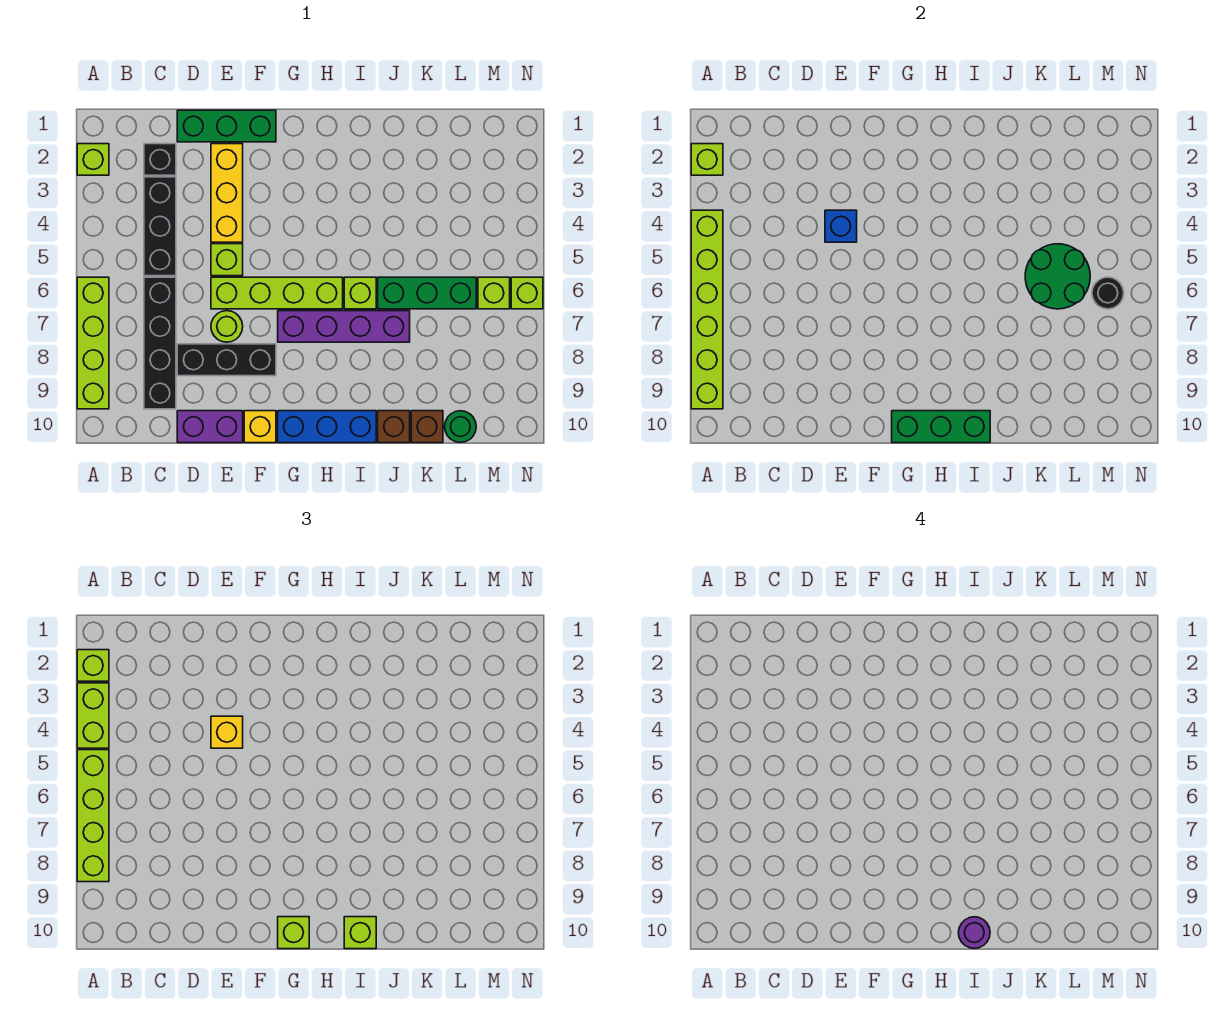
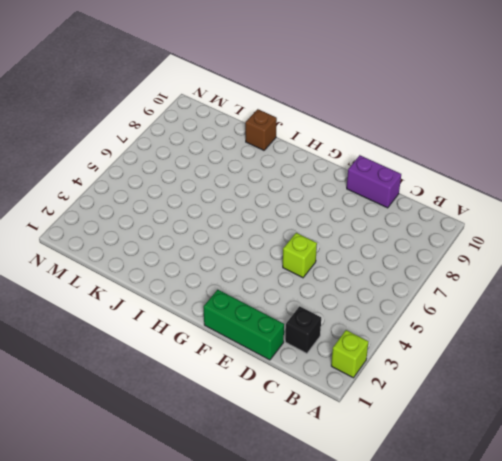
none -> lime 1x4 brick [77,277,109,409]
none -> black 1x3 brick [144,177,176,276]
none -> black 1x4 brick [144,277,176,409]
none -> black 1x3 brick [177,344,276,376]

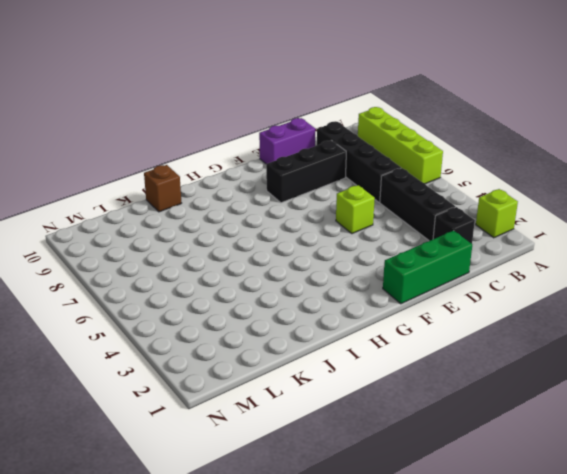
none -> yellow 1x3 brick [211,144,243,242]
none -> lime 1x4 brick [211,277,343,309]
none -> lime 1x1 round brick [211,311,243,342]
none -> yellow 1x1 brick [244,411,276,443]

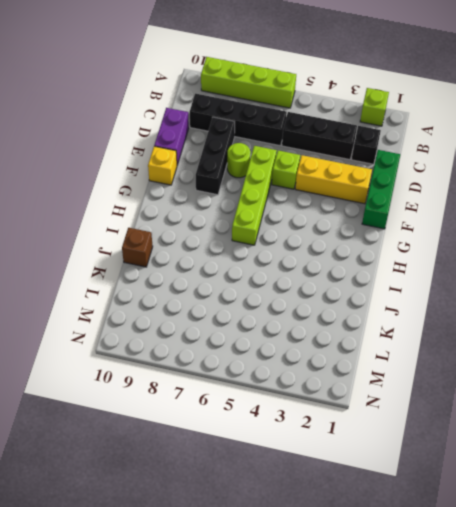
none -> purple 1x4 brick [278,311,410,342]
none -> blue 1x3 brick [278,411,376,443]
none -> lime 1x1 brick [344,277,376,309]
none -> green 1x3 brick [378,277,476,309]

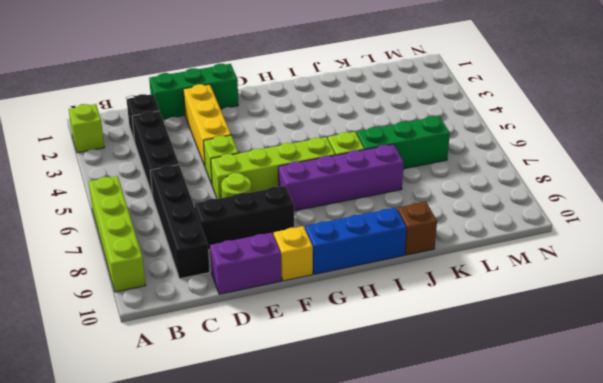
none -> brown 1x1 brick [411,411,443,443]
none -> green 1x1 round brick [445,411,476,442]
none -> lime 1x1 brick [478,277,510,309]
none -> lime 1x1 brick [511,277,543,309]

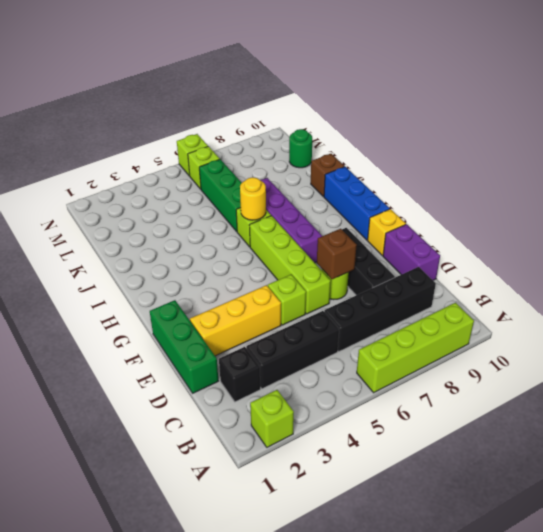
brown 1x1 brick [317,229,357,279] -> brown 1x1 brick moved to [411,411,443,443]
yellow 1x1 round brick [240,177,266,220] -> none
none -> lime 1x1 brick [691,144,723,175]
none -> lime 1x6 brick [691,210,723,409]
none -> blue 1x1 brick [825,210,857,242]
none -> green 1x3 brick [892,411,990,443]

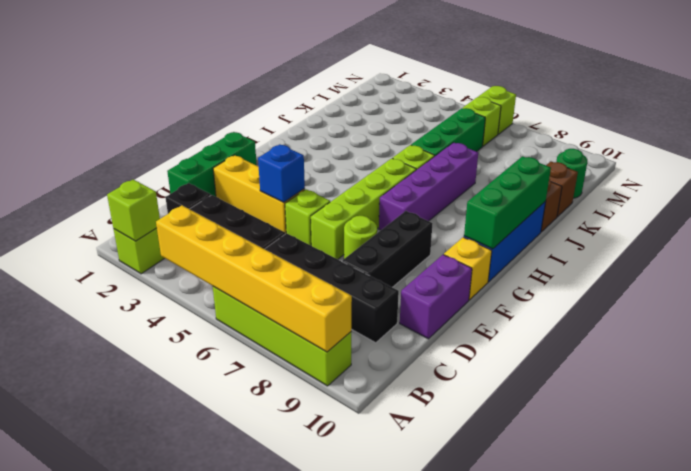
yellow 1x6 brick [156,205,352,352] -> lime 1x6 brick [691,210,723,409]
none -> green 2x2 round brick [1025,244,1090,309]
none -> black 1x1 round brick [1092,277,1124,309]
none -> lime 1x1 brick [77,650,109,681]
none -> lime 1x2 brick [77,683,109,748]

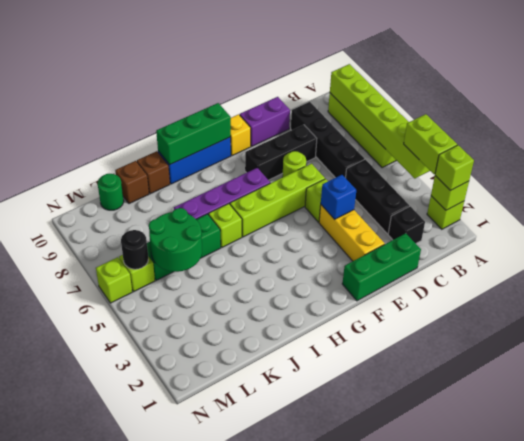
none -> lime 1x4 brick [77,750,109,882]
none -> yellow 1x1 brick [211,716,243,748]
none -> lime 1x1 brick [278,917,309,949]
none -> lime 1x1 brick [344,917,376,949]

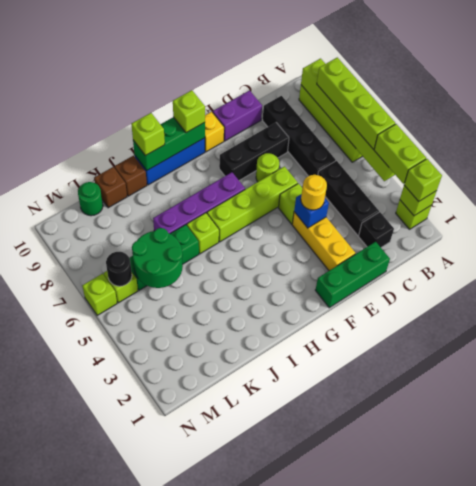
yellow 1x1 round brick [301,175,327,210] -> yellow 1x1 brick [211,716,243,748]
none -> purple 1x1 round brick [958,917,990,949]

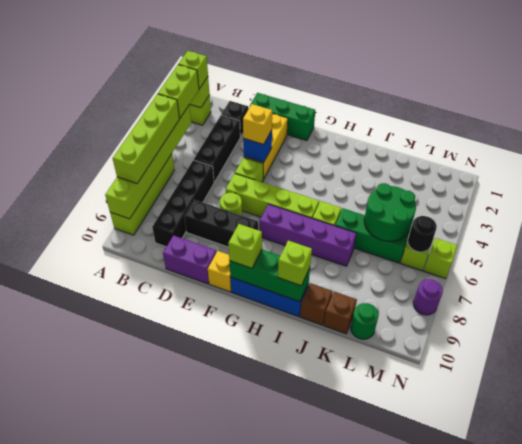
purple 1x1 round brick [413,279,443,315] -> purple 1x1 round brick moved to [958,917,990,949]

